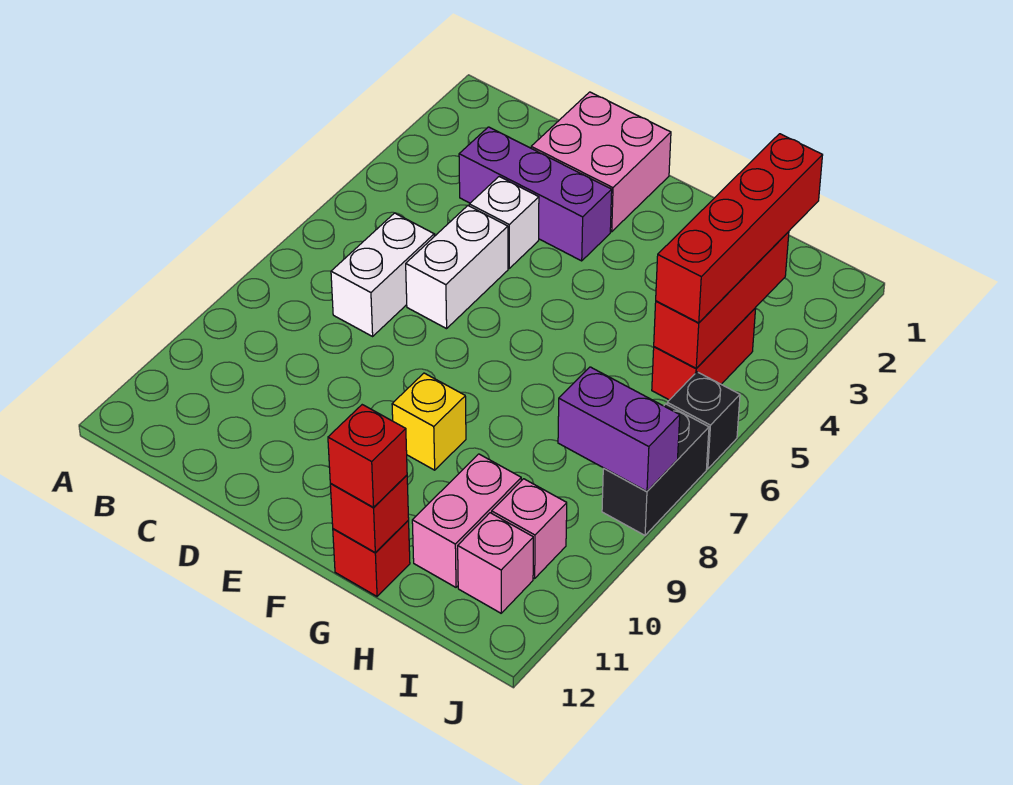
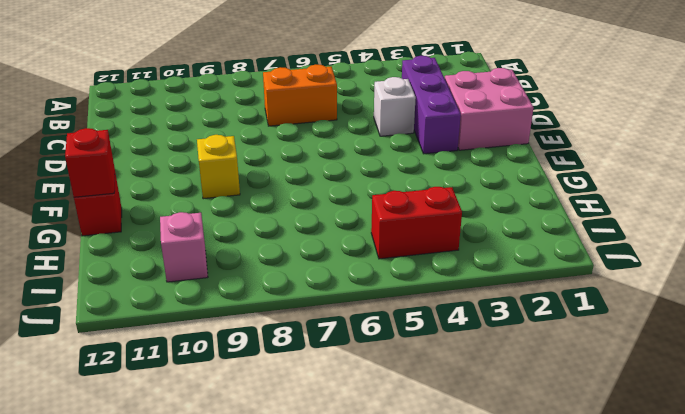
orange 1x2 brick [263,65,337,126] -> white 1x2 brick [331,213,434,336]
none -> white 1x2 brick [406,206,508,329]
none -> pink 1x2 brick [412,454,521,587]
none -> pink 1x1 brick [458,513,533,613]

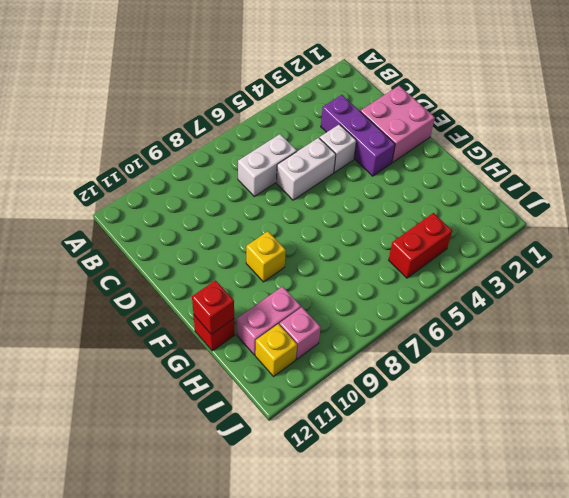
yellow 1x1 brick [255,324,297,376] -> pink 1x1 brick [458,513,533,613]
none -> black 1x1 brick [667,372,740,469]
none -> black 1x2 brick [602,404,709,535]
none -> red 1x3 brick [654,232,789,368]

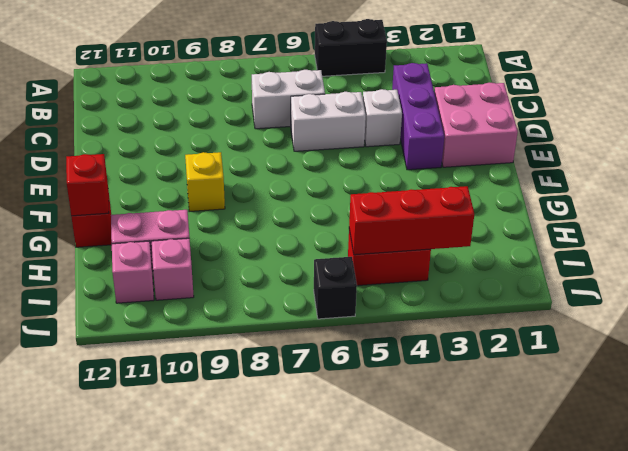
black 1x2 brick [315,19,387,76] -> black 1x2 brick moved to [602,404,709,535]
none -> purple 1x2 brick [558,367,680,491]
none -> red 1x1 brick [328,405,407,507]
none -> red 1x4 brick [656,134,823,323]

